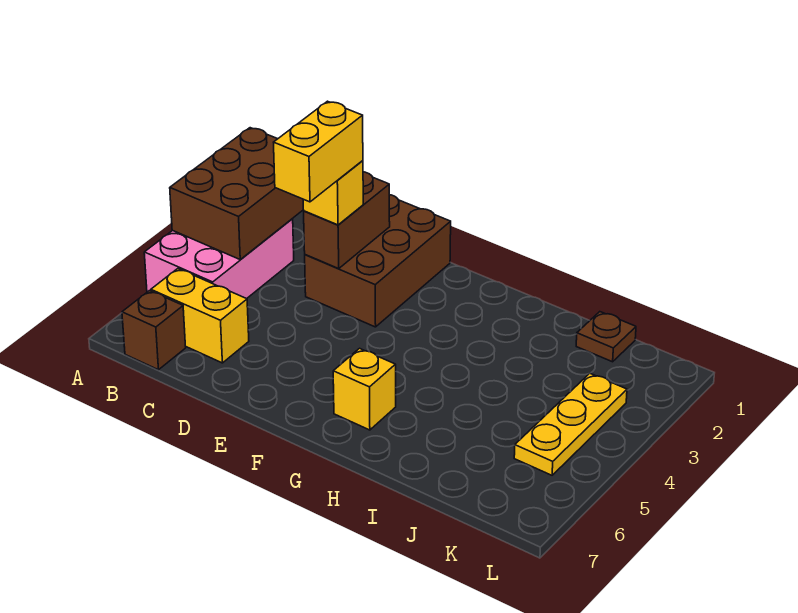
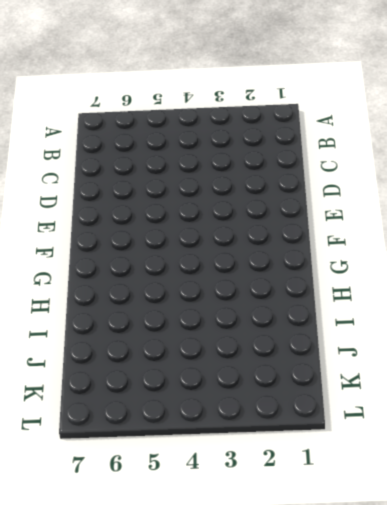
none -> pink 2x3 brick [144,219,294,299]
none -> yellow 1x2 brick [151,269,249,363]

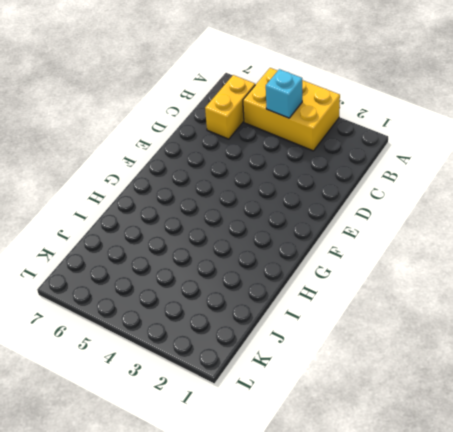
yellow 2x3 brick [243,68,340,151] -> pink 2x3 brick [144,219,294,299]
cyan 1x1 brick [266,69,302,118] -> brown 2x3 brick [170,128,303,260]
none -> brown 1x1 brick [122,291,186,370]
none -> brown 2x3 brick [305,195,451,327]

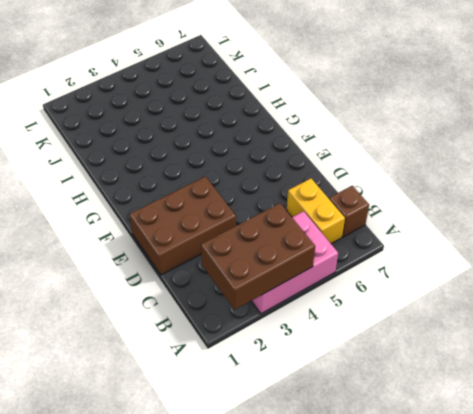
none -> yellow 1x1 brick [333,348,396,430]
none -> brown 1x1 plate [576,312,636,362]

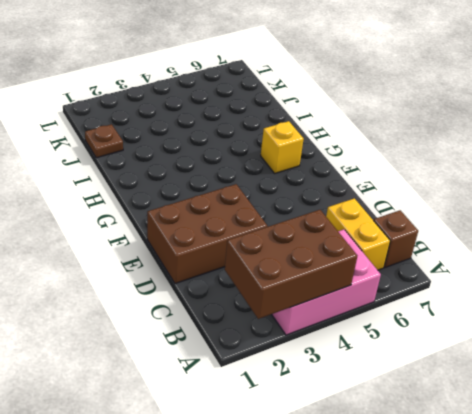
none -> yellow 1x3 plate [514,373,627,475]
none -> brown 1x2 brick [304,172,390,269]

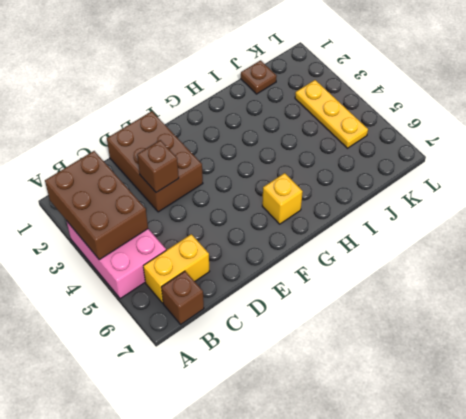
brown 1x1 brick [137,140,179,193] -> brown 1x2 brick [304,172,390,269]
none -> yellow 1x1 brick [303,161,363,225]
none -> yellow 1x2 brick [274,101,363,202]

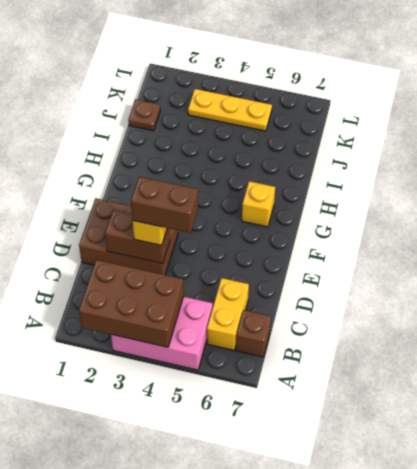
brown 1x2 brick [131,177,198,233] -> yellow 1x2 brick [274,101,363,202]

